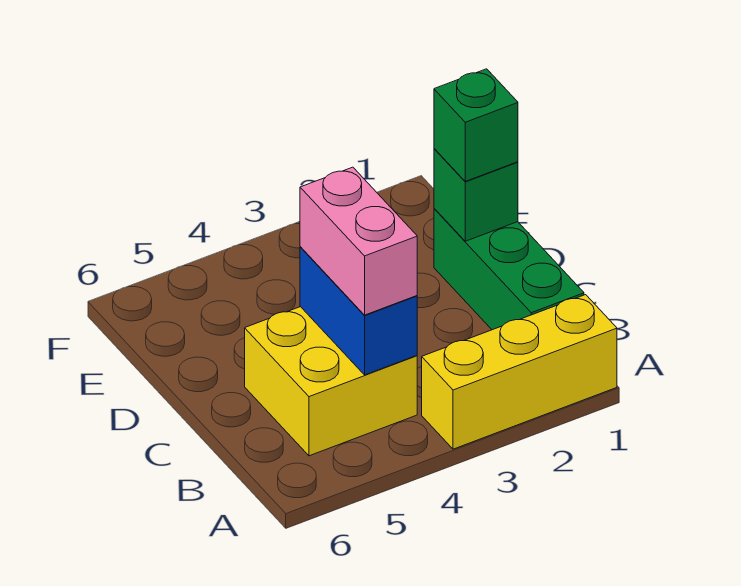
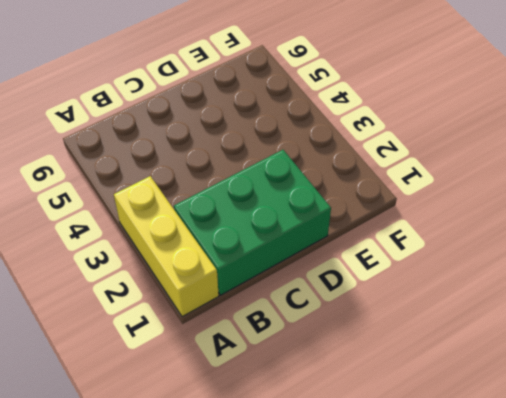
green 2x3 brick [174,150,331,295] -> green 1x3 brick [434,209,584,330]
none -> yellow 2x2 brick [245,307,417,456]
none -> blue 1x2 brick [300,247,417,375]

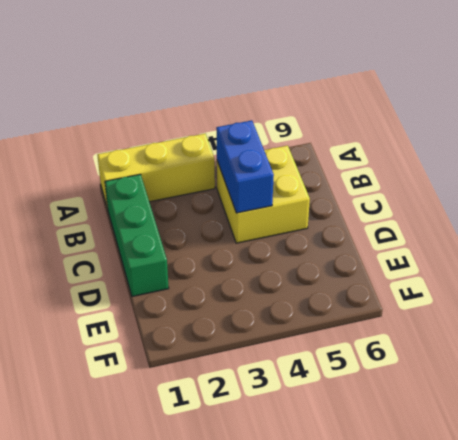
none -> green 1x1 brick [434,149,518,241]
none -> pink 1x2 brick [300,167,417,315]

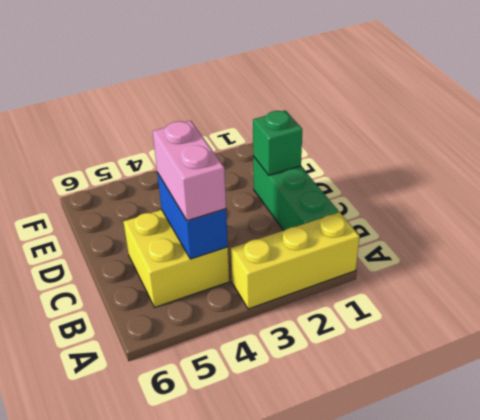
none -> green 1x1 brick [434,69,518,181]

